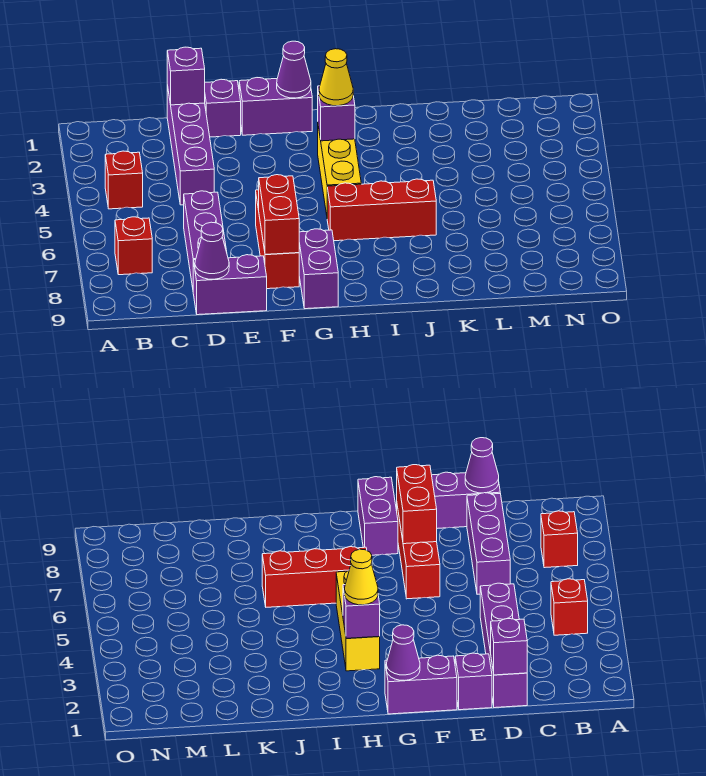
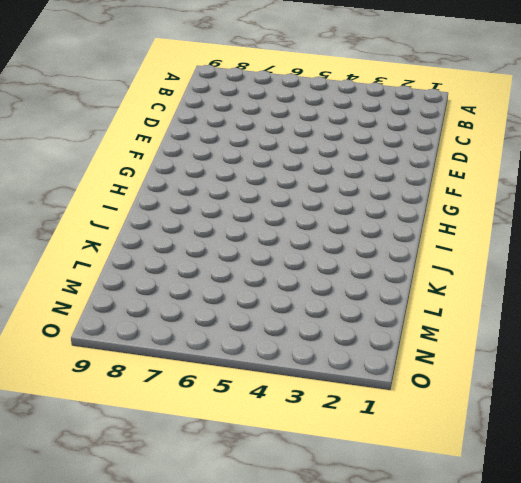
none -> red 1x1 brick [105,151,143,209]
none -> red 1x1 brick [115,217,152,275]
none -> purple 1x4 brick [167,85,214,205]

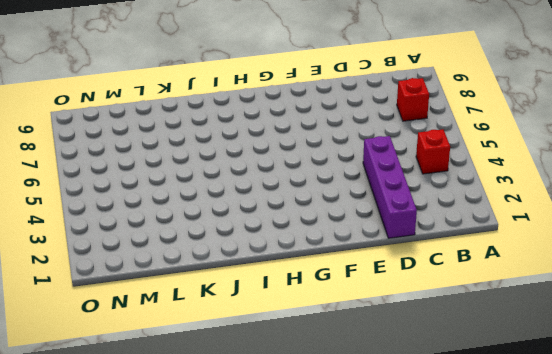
none -> purple 1x3 brick [184,191,227,287]
none -> purple 1x2 brick [193,255,267,315]
none -> purple 1x1 brick [205,79,241,137]

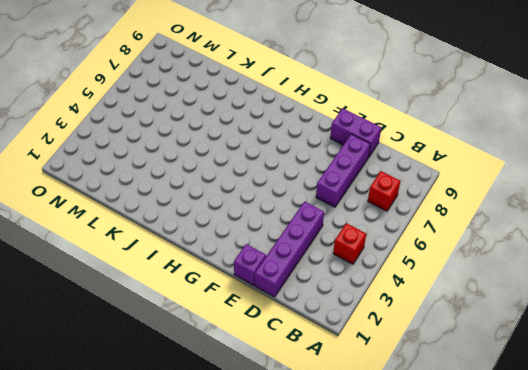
none -> purple 1x2 brick [239,78,312,135]
none -> red 1x3 brick [256,190,299,289]
none -> purple 1x2 brick [299,229,338,309]

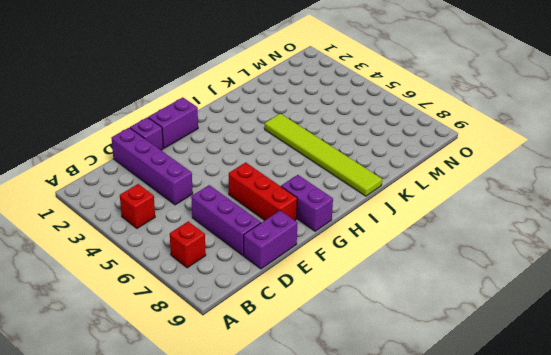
lime 1x6 tile [265,114,382,196] -> red 1x3 brick [327,179,436,241]
none -> yellow 1x3 brick [318,127,361,215]
none -> purple 1x1 brick [167,47,205,105]
none -> purple 1x1 cone [195,222,229,279]

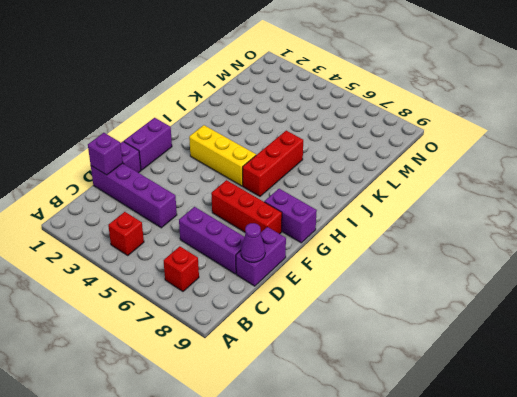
none -> red 1x2 brick [259,175,299,254]
none -> purple 1x1 cone [277,41,311,98]
none -> purple 1x1 brick [318,86,355,141]

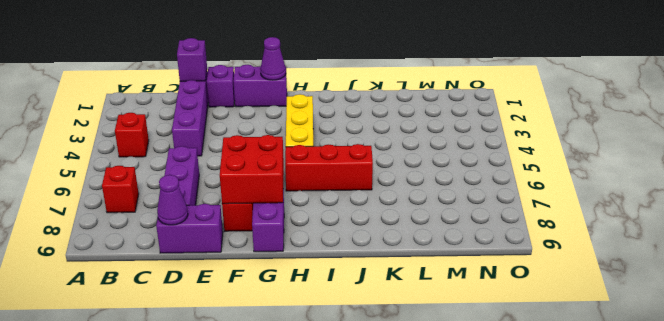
red 2x2 brick [220,135,284,204] -> red 1x2 brick [259,175,299,254]
none -> purple 1x1 brick [318,86,355,141]
none -> yellow 1x1 cone [319,49,353,106]

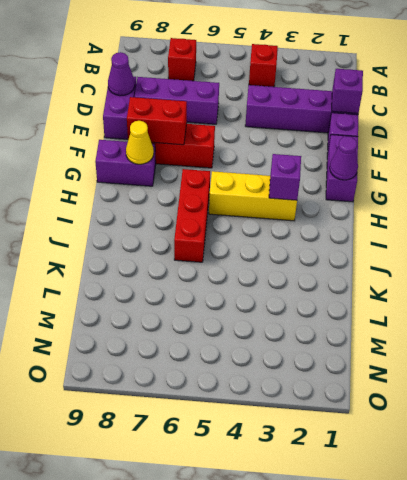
yellow 1x1 cone [126,121,154,164] -> yellow 1x1 cone moved to [319,49,353,106]

